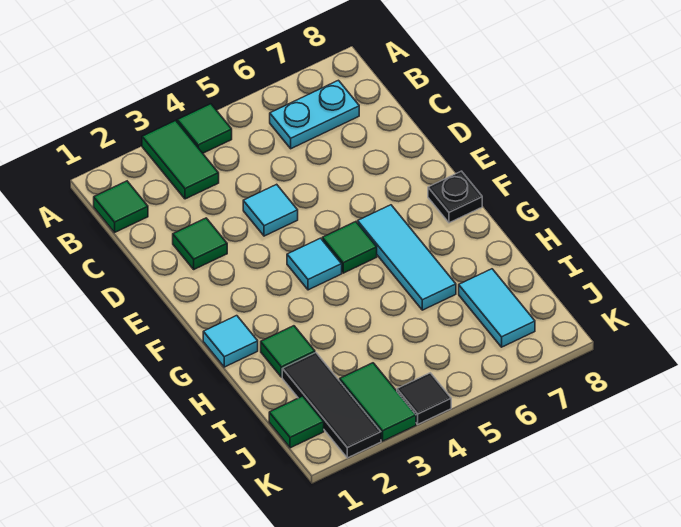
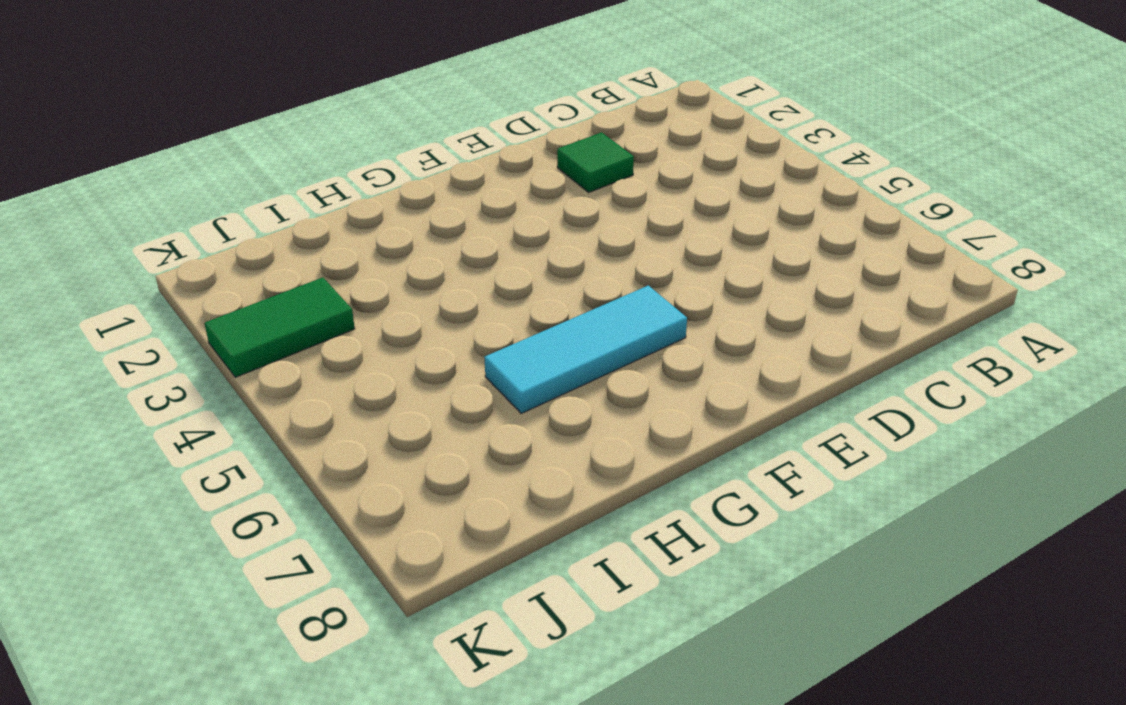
none -> green 1x2 tile [142,121,219,199]
none -> green 1x1 tile [177,104,232,153]
none -> green 1x1 tile [94,181,148,232]

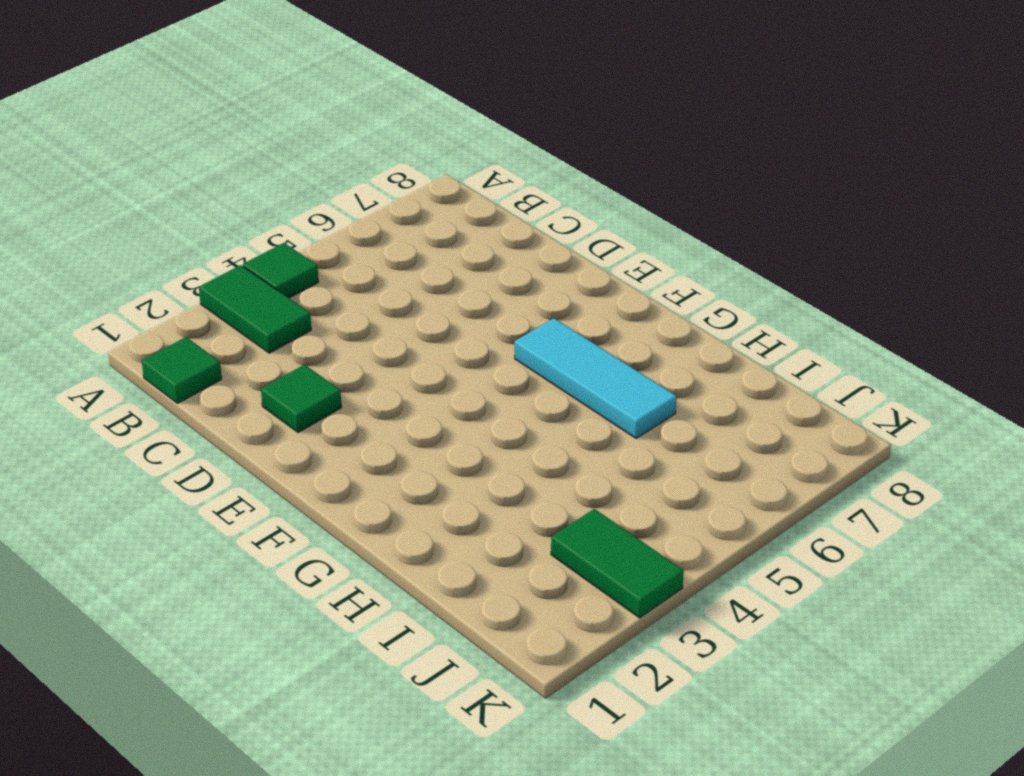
none -> cyan 1x2 plate [270,80,359,149]
none -> cyan 1x1 tile [243,184,298,236]
none -> cyan 1x1 tile [287,238,342,290]

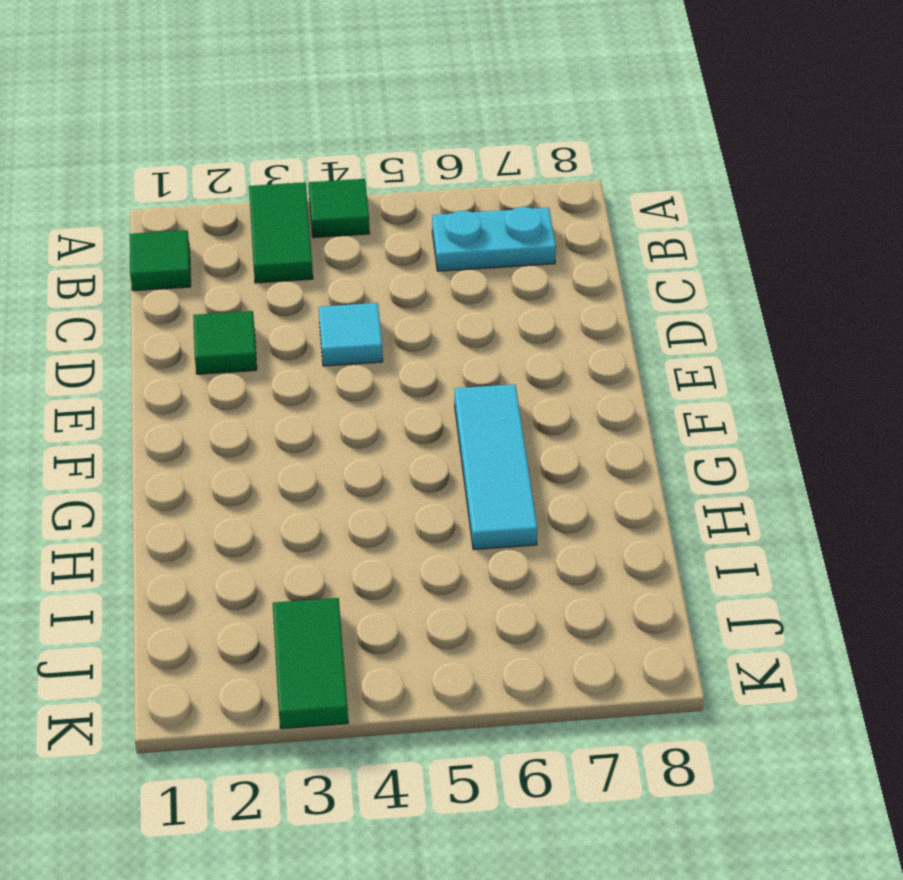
none -> cyan 1x1 tile [287,238,342,290]
none -> green 1x1 tile [322,222,377,273]
none -> black 1x1 plate [428,171,482,223]

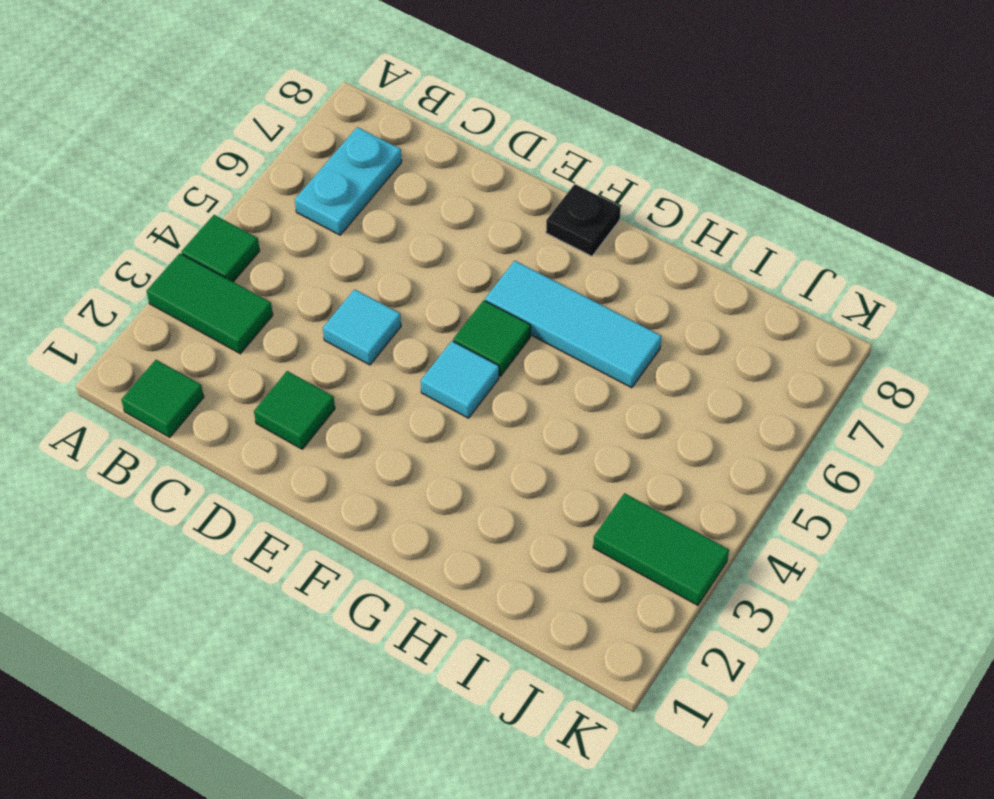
none -> cyan 1x1 tile [203,316,258,367]
none -> green 1x1 tile [261,326,315,377]
none -> black 1x3 tile [282,353,381,458]

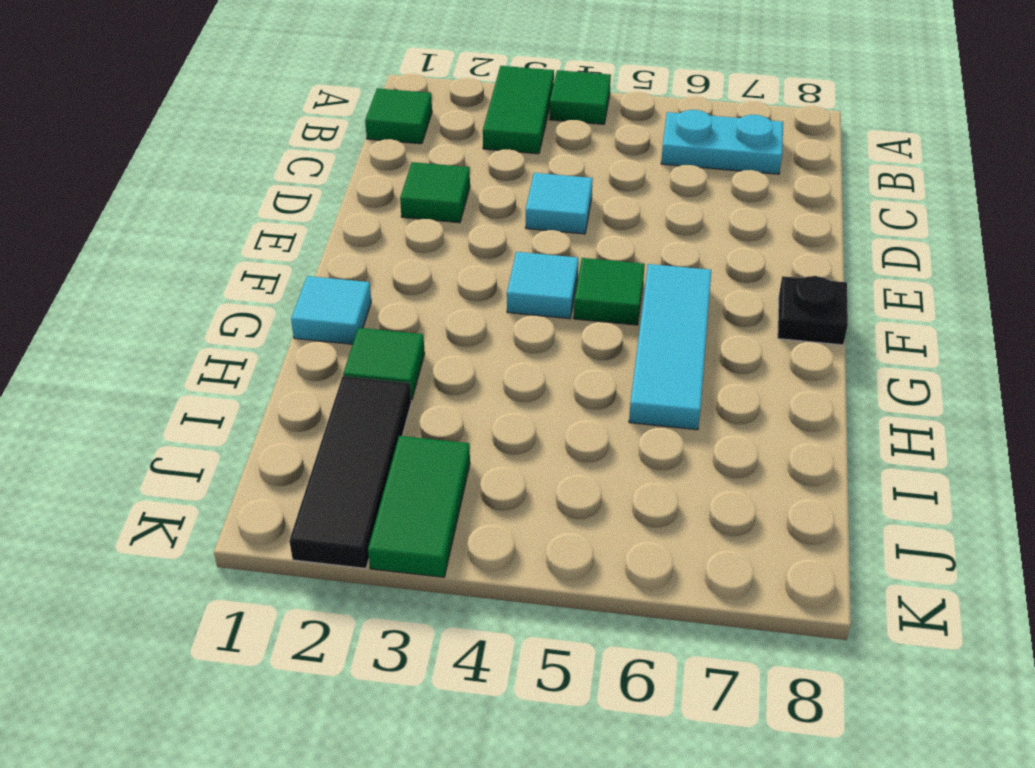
none -> cyan 1x2 tile [459,269,535,347]
none -> green 1x1 tile [269,396,324,448]
none -> black 1x1 tile [397,373,451,424]

